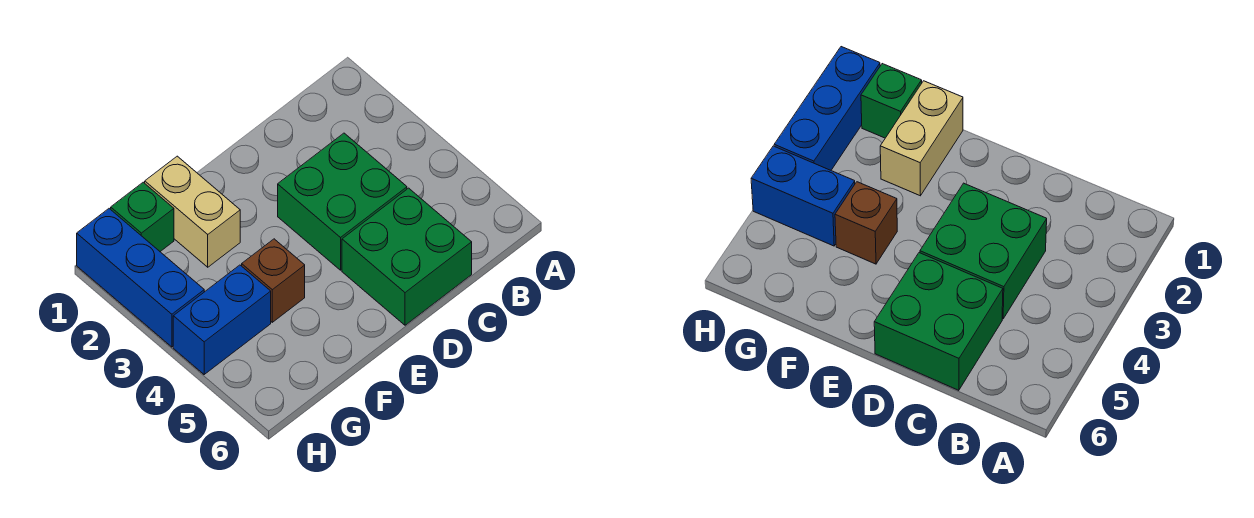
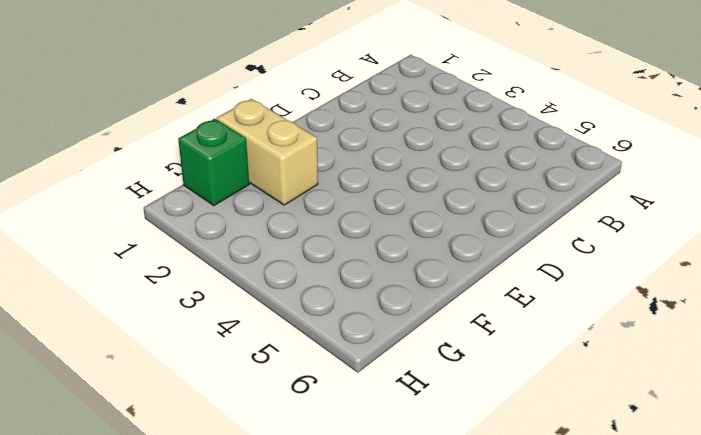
none -> green 2x2 brick [278,133,407,270]
none -> green 2x2 brick [342,188,472,325]

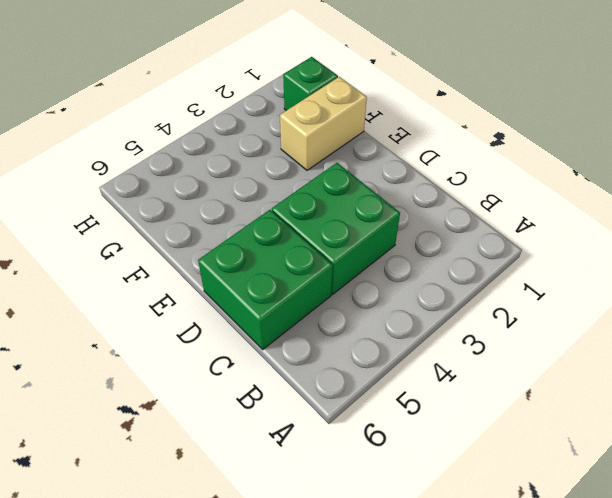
none -> brown 1x1 brick [242,239,305,322]
none -> blue 1x2 brick [173,265,271,374]

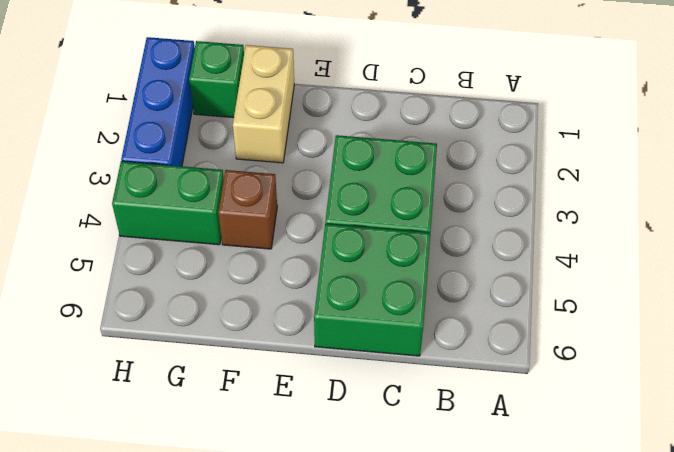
green 1x2 brick [112,161,224,245] -> blue 1x2 brick [173,265,271,374]

